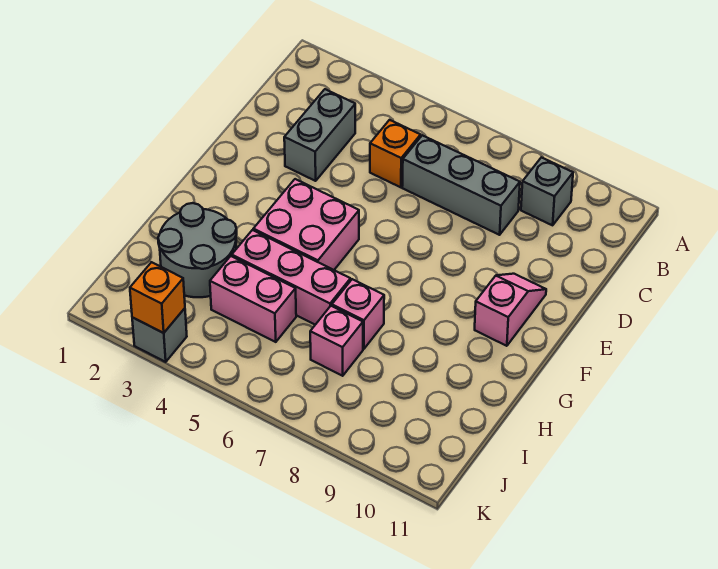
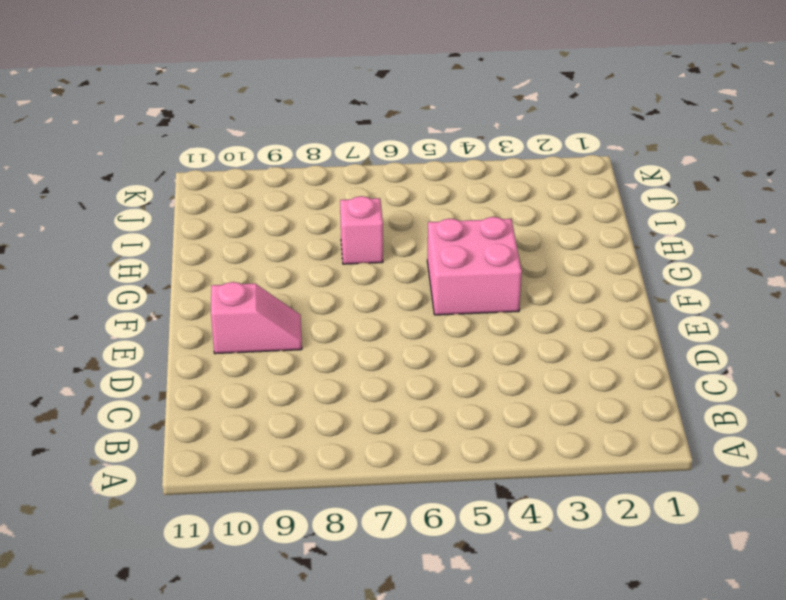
pink 1x2 slope [211,282,302,354] -> pink 1x2 slope turned to [475,274,546,346]
none -> grey 1x1 brick [521,157,573,225]
none -> grey 1x2 brick [284,89,355,181]
none -> orange 1x1 brick [370,120,421,187]

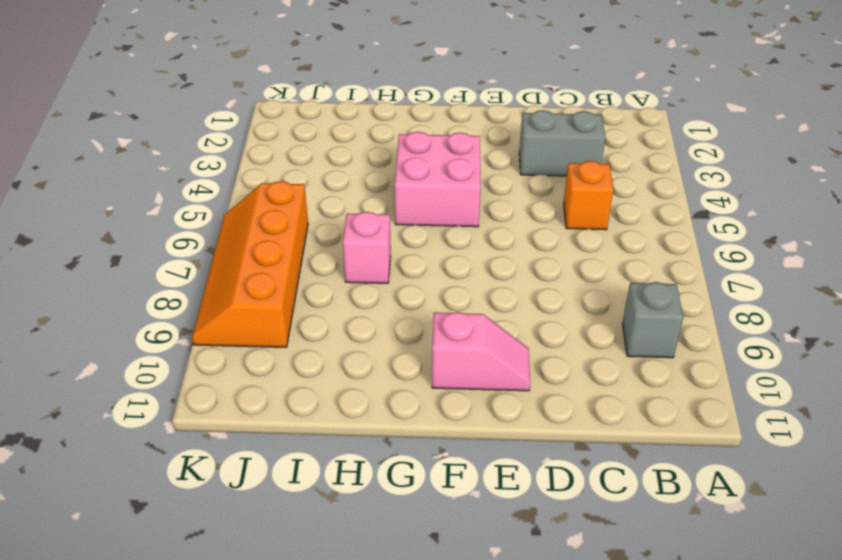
orange 2x4 slope [192,181,308,347] -> none
none -> grey 1x3 brick [402,135,520,235]
none -> grey 2x2 round brick [158,203,237,297]
none -> pink 1x3 brick [232,230,350,325]

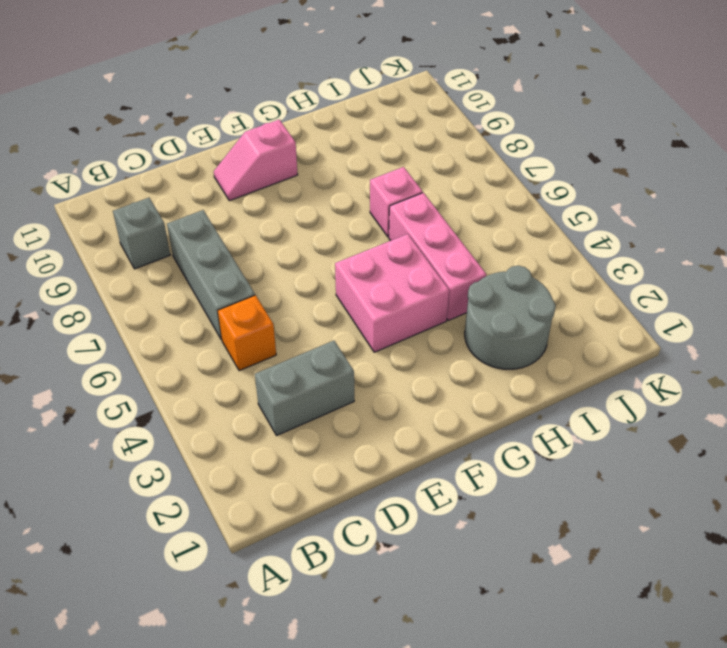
none -> pink 1x2 brick [210,256,296,342]
none -> pink 1x1 brick [310,306,363,376]
none -> grey 1x1 brick [132,308,187,362]

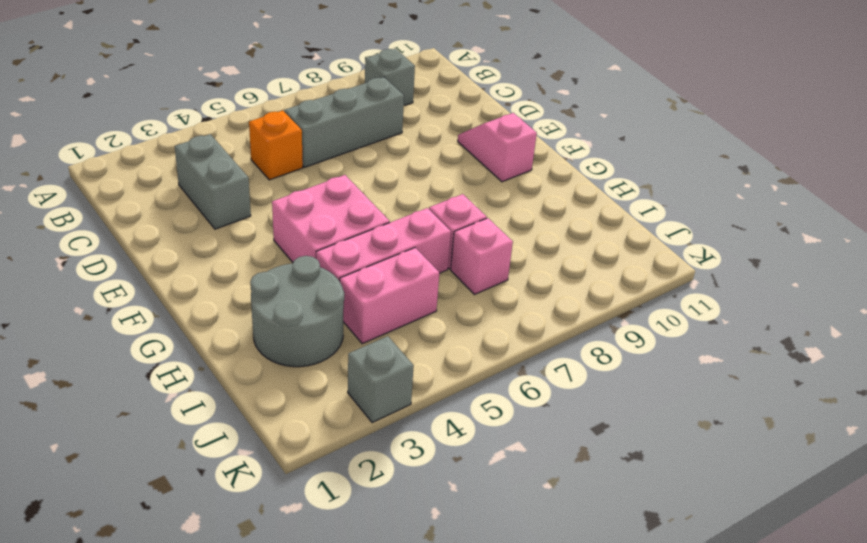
none -> orange 1x1 brick [130,262,185,333]

